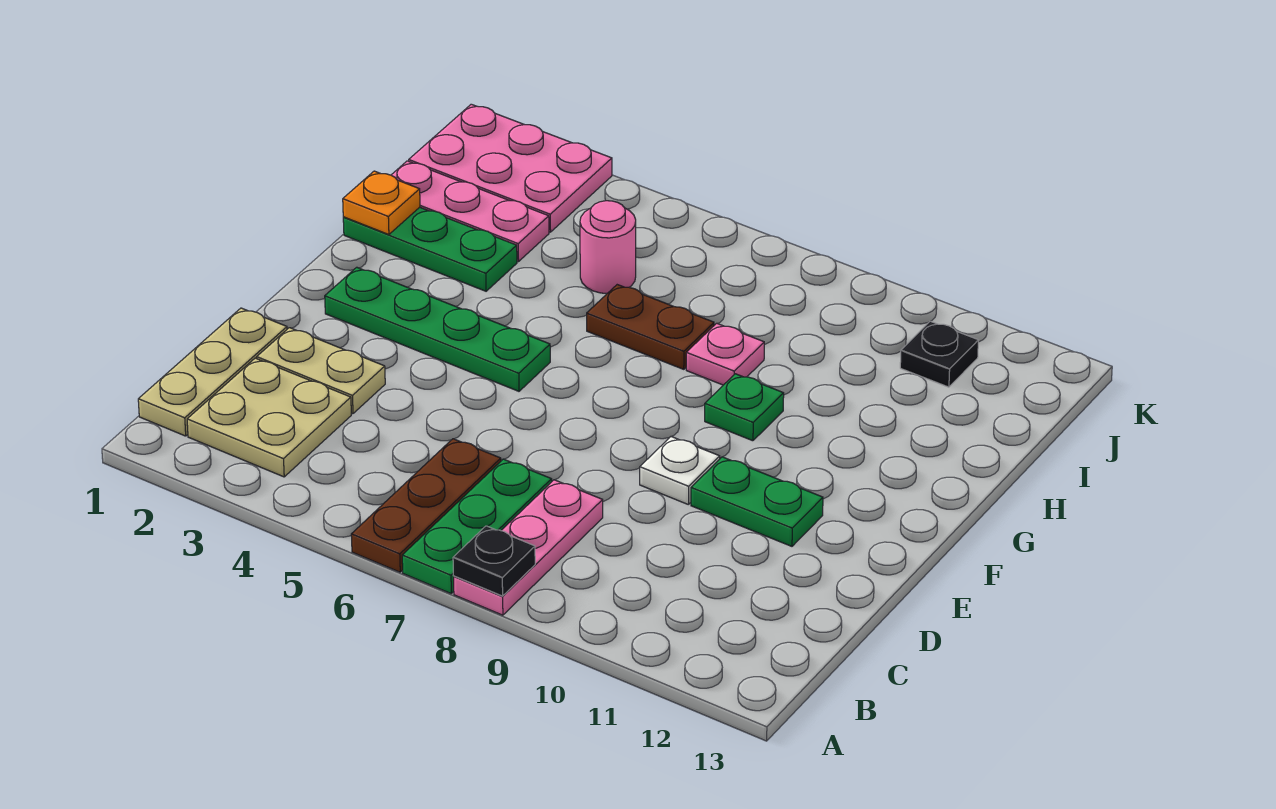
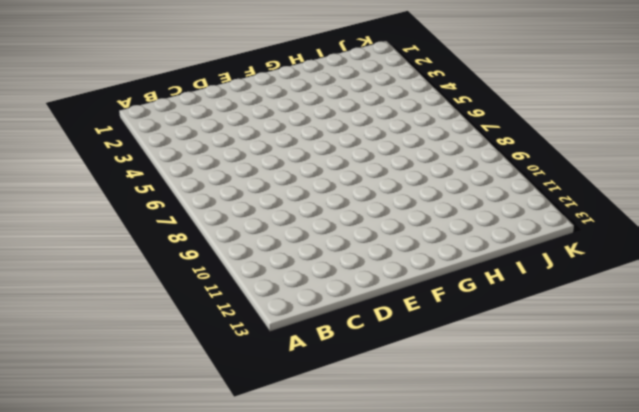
none -> brown 1x3 plate [351,439,501,572]
none -> green 1x3 plate [402,459,552,593]
none -> pink 1x3 plate [454,480,603,615]

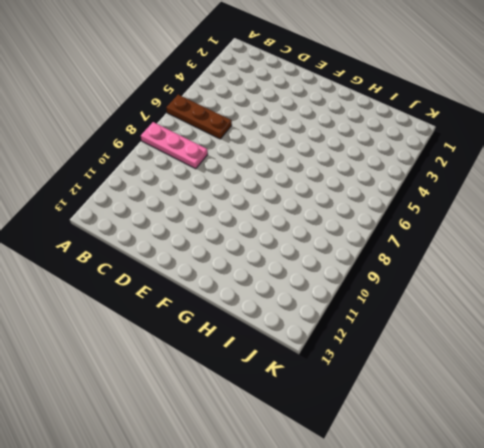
none -> green 1x3 plate [402,459,552,593]
none -> tan 1x3 plate [138,308,287,436]
none -> tan 2x2 plate [187,358,351,477]

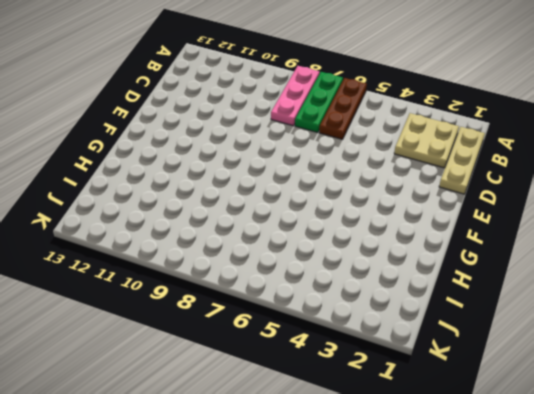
none -> tan 1x2 plate [257,328,385,414]
none -> white 1x1 plate [640,437,720,505]
none -> green 1x2 plate [691,457,823,546]

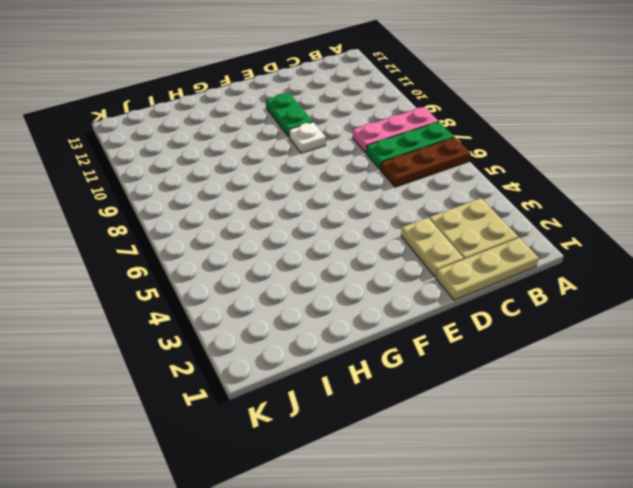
none -> green 1x4 plate [325,267,550,391]
none -> green 1x1 plate [705,374,784,441]
none -> green 1x3 plate [343,207,517,291]

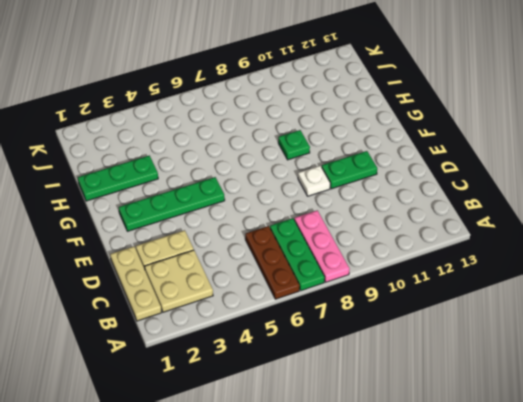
none -> brown 1x2 plate [587,285,714,369]
none -> pink 1x1 plate [686,323,764,385]
none -> pink 1x3 plate [392,161,549,262]

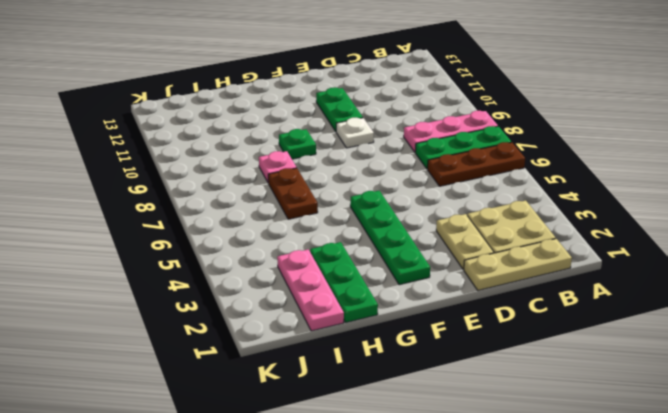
none -> pink 1x1 round brick [580,201,636,293]
none -> pink 2x3 plate [409,104,612,232]
none -> black 1x1 plate [900,321,978,387]

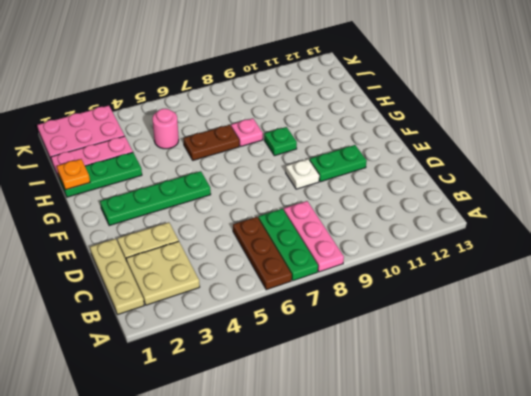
none -> black 1x1 plate [900,321,978,387]
none -> black 1x1 plate [453,526,535,596]

